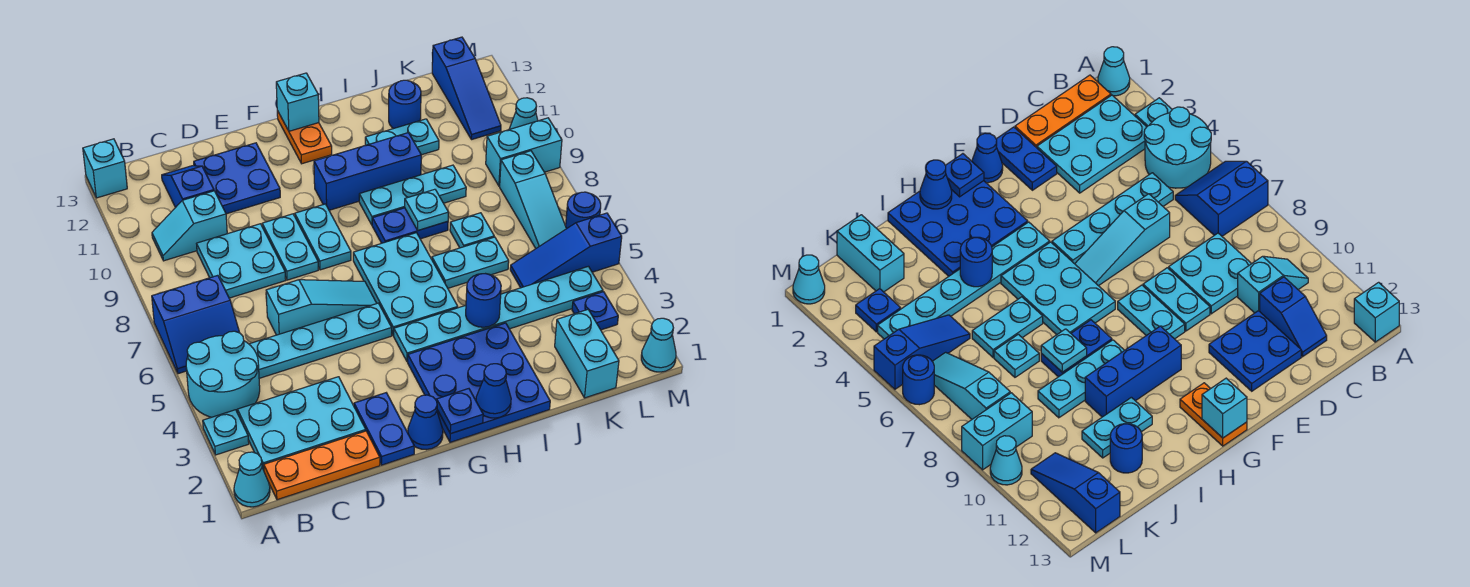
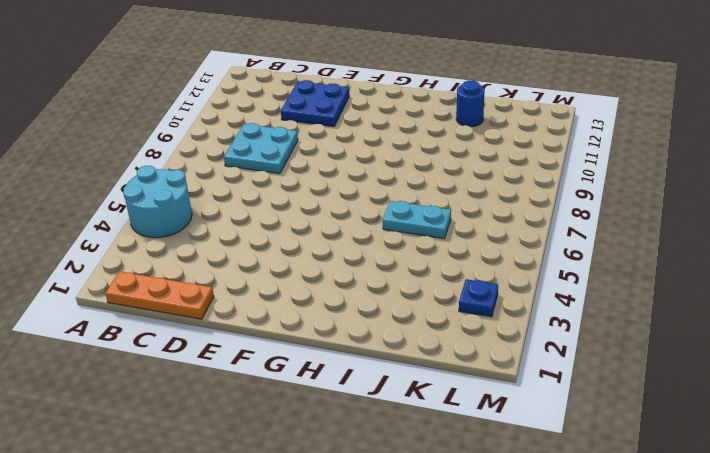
none -> cyan 1x1 cone [234,452,270,507]
none -> cyan 1x1 plate [203,410,249,455]
none -> blue 2x2 slope [152,275,240,374]
none -> cyan 1x1 brick [83,139,127,198]

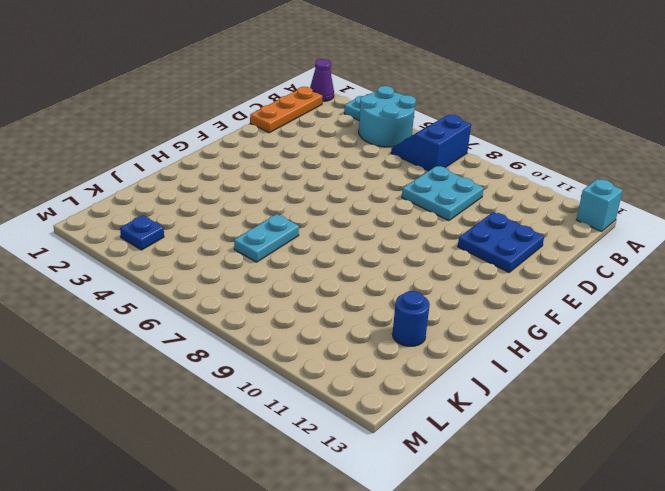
purple 1x1 cone [310,59,334,101] -> cyan 1x1 cone [234,452,270,507]
none -> cyan 2x3 plate [237,377,366,470]
none -> cyan 1x2 slope [152,191,227,261]
none -> cyan 1x4 plate [249,303,392,378]
none -> blue 1x2 slope [162,166,214,208]

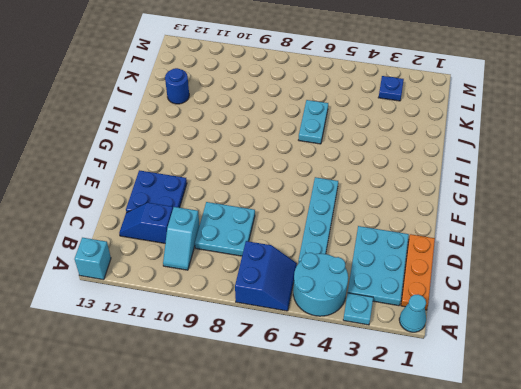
none -> cyan 1x3 slope [266,280,377,335]
none -> blue 1x2 plate [354,393,414,465]
none -> cyan 1x2 plate [262,214,318,280]
none -> blue 1x1 cone [408,395,443,450]

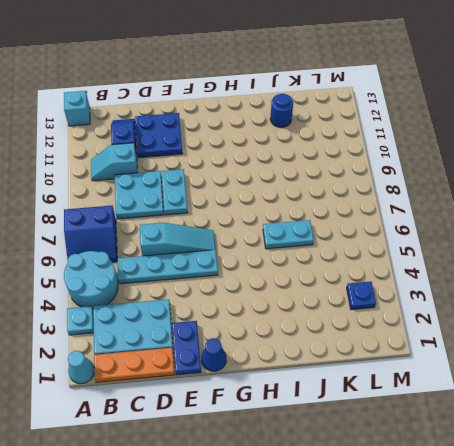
none -> cyan 1x2 plate [295,204,351,270]
none -> blue 3x3 plate [408,323,550,442]
none -> cyan 1x6 plate [394,266,603,362]
none -> cyan 2x3 plate [353,233,458,336]

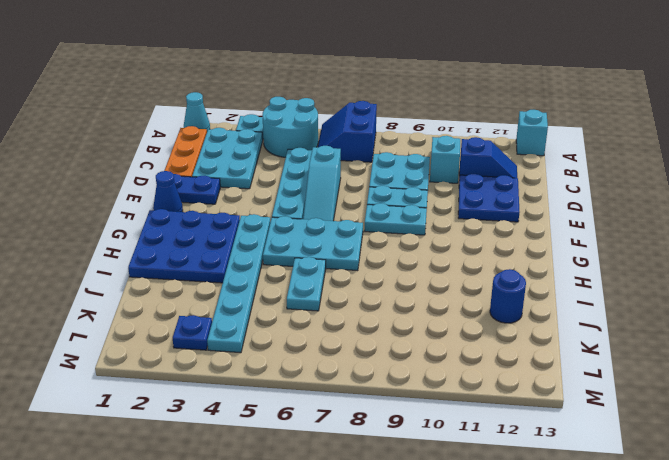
none -> blue 1x3 brick [314,133,421,210]
none -> orange 1x2 plate [277,111,332,164]
none -> blue 1x2 plate [372,208,448,243]
none -> cyan 1x3 plate [359,165,466,225]

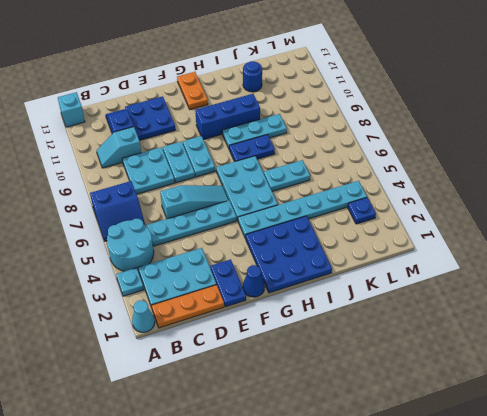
none -> cyan 1x2 plate [365,119,439,155]
none -> cyan 1x1 plate [450,213,494,248]
none -> cyan 1x2 brick [555,310,619,398]
none -> blue 1x3 slope [510,213,622,288]

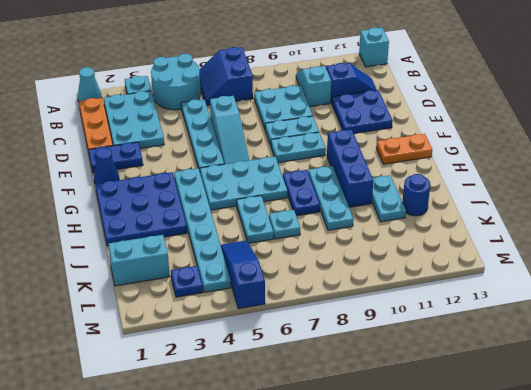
none -> cyan 1x3 slope [500,151,566,248]
none -> cyan 1x2 brick [486,118,562,186]
none -> blue 1x3 slope [432,37,501,140]
none -> cyan 1x1 cone [641,318,676,372]

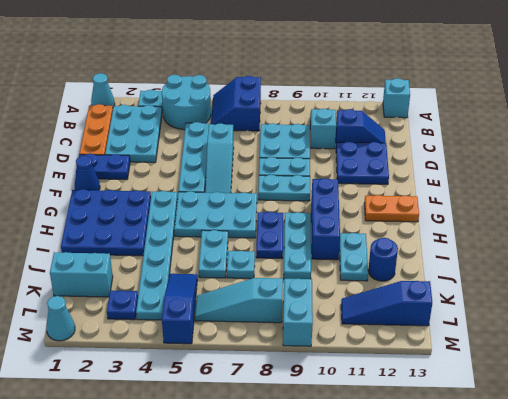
none -> blue 1x1 round brick [566,192,601,229]
none -> cyan 1x1 cone [509,98,538,129]
none -> blue 1x1 plate [437,389,483,434]
none -> cyan 1x1 brick [276,73,319,131]

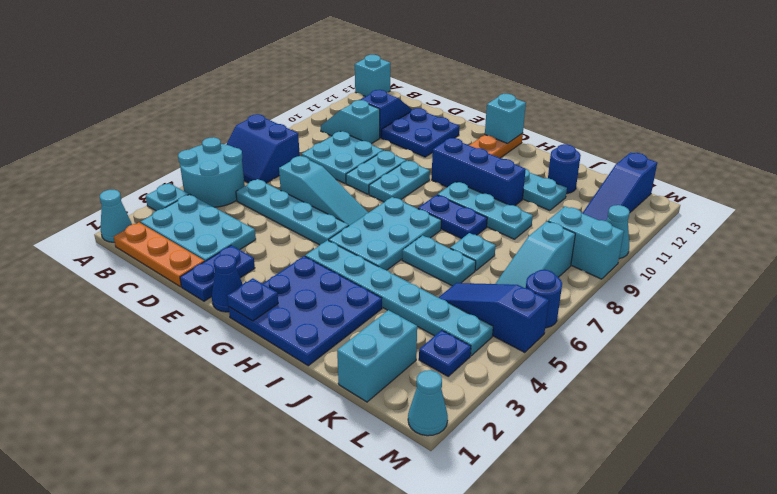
none -> blue 1x1 cone [476,364,511,418]
none -> blue 1x1 round brick [466,274,501,327]
none -> cyan 1x1 plate [405,189,449,230]

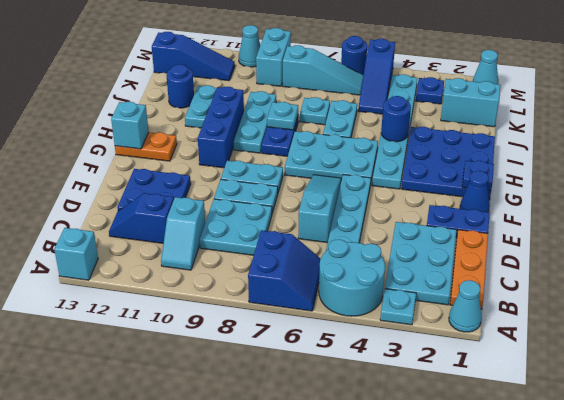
none -> blue 1x1 cone [476,364,511,418]

